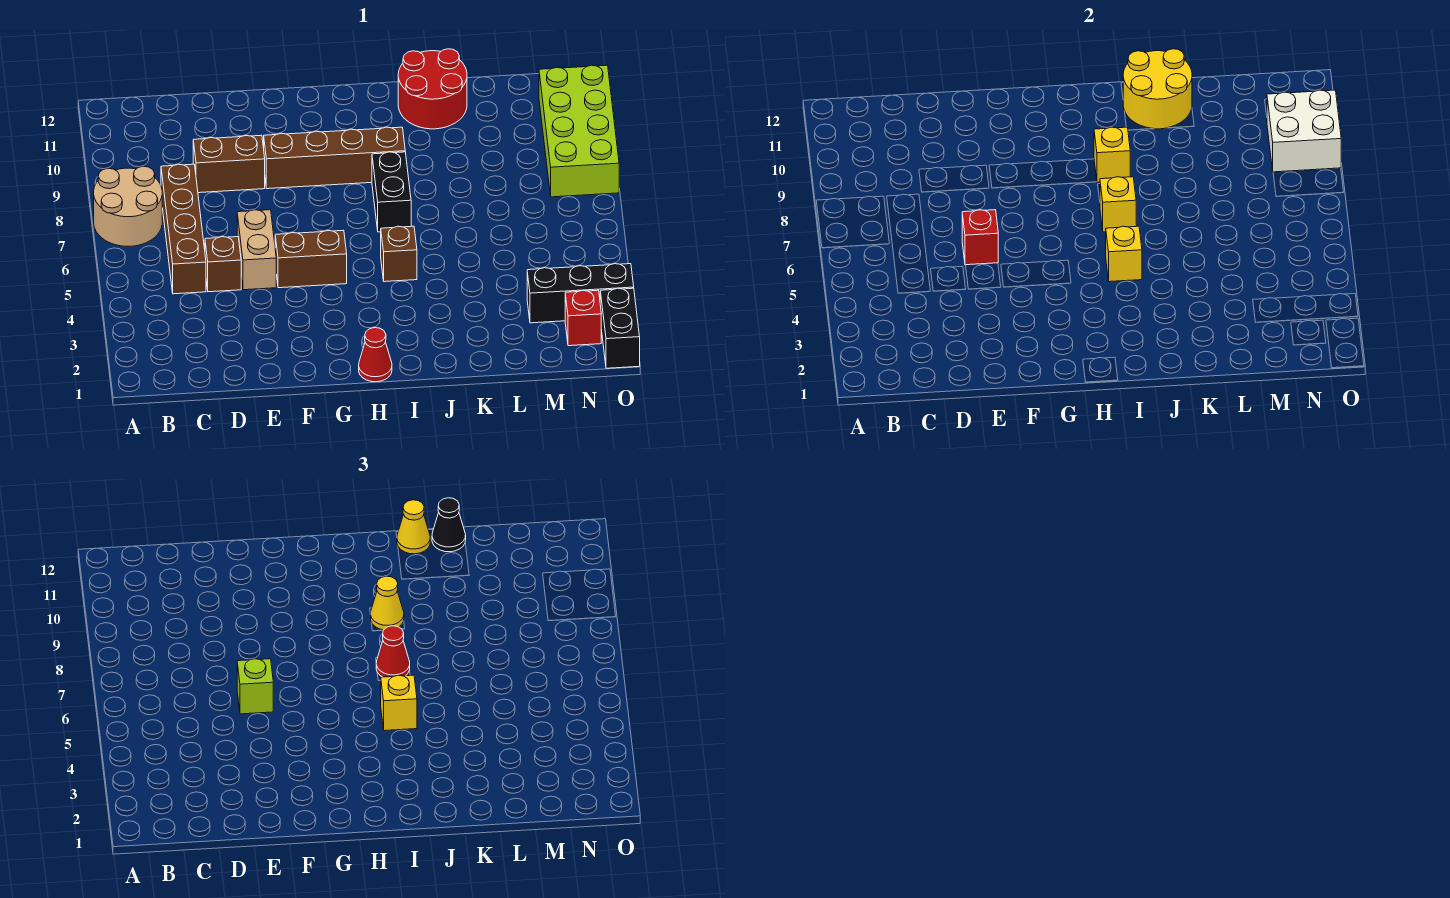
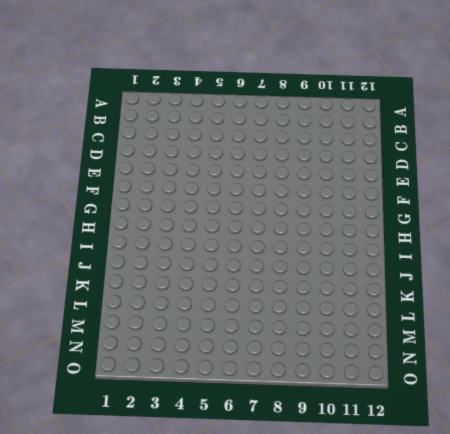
none -> tan 2x2 round brick [94,166,162,246]
none -> brown 1x4 brick [161,164,206,294]
none -> brown 1x1 brick [205,237,241,292]

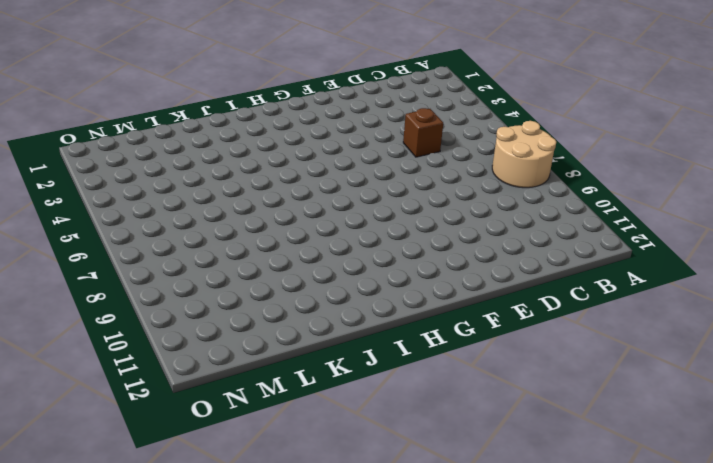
none -> brown 1x4 brick [161,164,206,294]
none -> brown 1x2 brick [193,135,265,193]
none -> tan 1x2 brick [237,210,276,290]

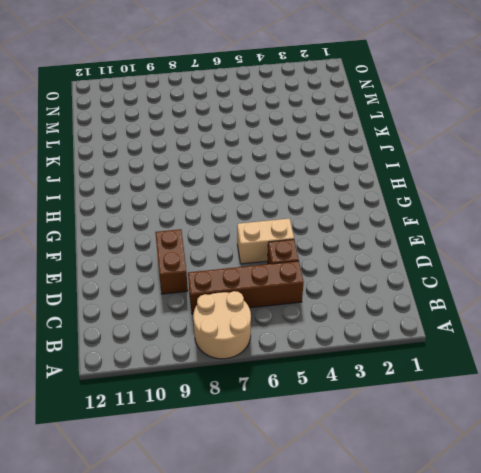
none -> brown 1x2 brick [275,230,347,288]
none -> brown 1x4 brick [264,127,405,189]
none -> red 1x1 cone [359,328,392,382]

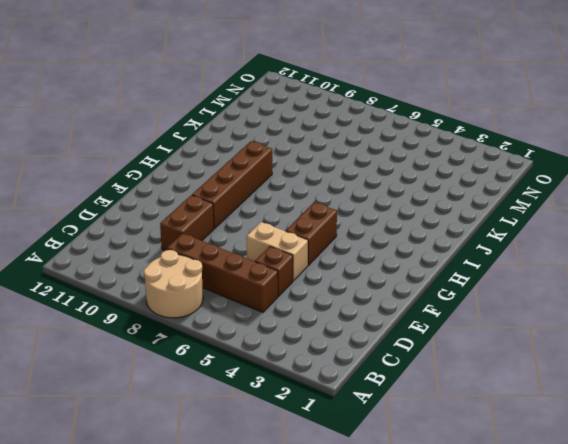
none -> red 1x1 cone [359,328,392,382]
none -> brown 1x1 brick [381,226,417,282]
none -> black 1x2 brick [372,152,411,232]

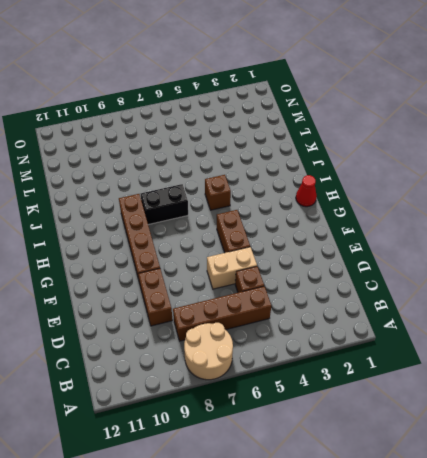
none -> red 2x2 round brick [398,49,467,129]
none -> black 1x3 brick [527,264,634,323]
none -> red 1x1 brick [565,290,601,346]

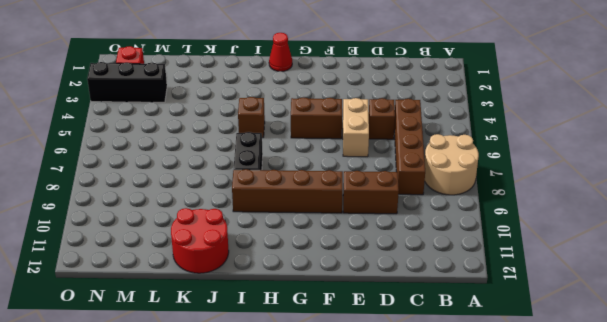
none -> lime 2x4 brick [539,65,619,197]
none -> black 1x2 brick [600,288,640,368]
none -> red 1x1 brick [962,210,998,265]

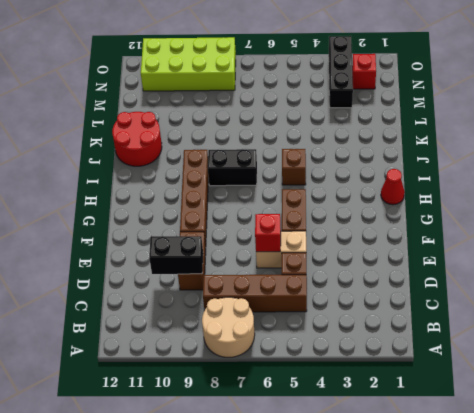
black 1x2 brick [149,236,203,274] -> black 1x2 brick moved to [600,288,640,368]
none -> yellow 1x1 brick [1106,226,1142,282]
none -> yellow 1x1 brick [1100,177,1136,232]
none -> yellow 1x1 brick [1094,127,1130,182]

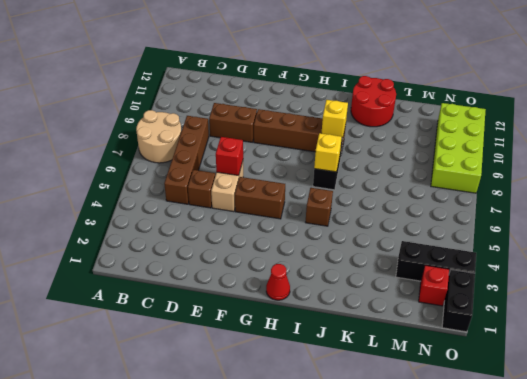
none -> yellow 1x1 brick [1106,226,1142,282]
none -> yellow 2x2 round brick [1123,49,1192,129]
none -> white 2x2 brick [1267,90,1341,172]

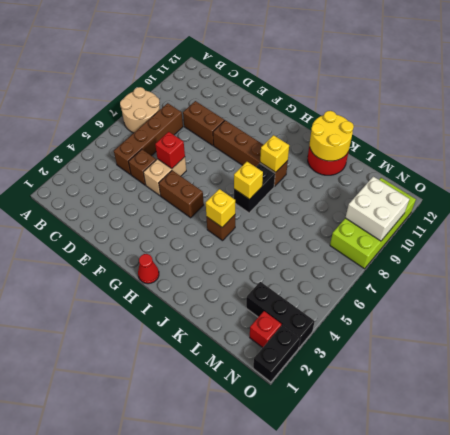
none -> lime 1x1 brick [237,659,273,714]
none -> yellow 1x1 brick [381,675,417,731]
none -> red 1x1 cone [376,626,410,677]

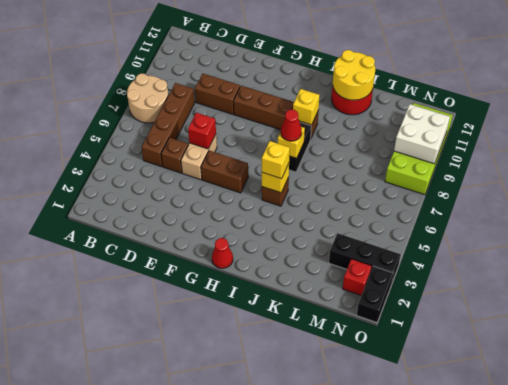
none -> lime 1x1 brick [237,659,273,714]
none -> yellow 1x1 cone [371,576,404,630]
none -> yellow 1x1 cone [397,500,430,554]

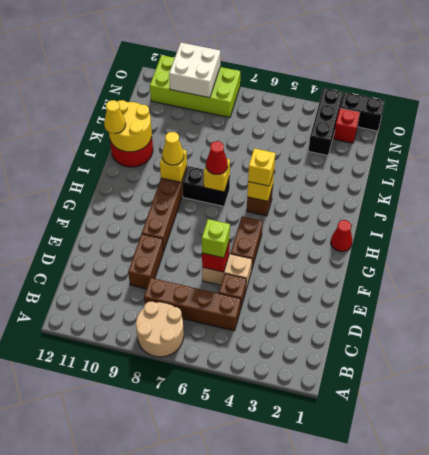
none -> black 1x1 cone [432,498,466,552]

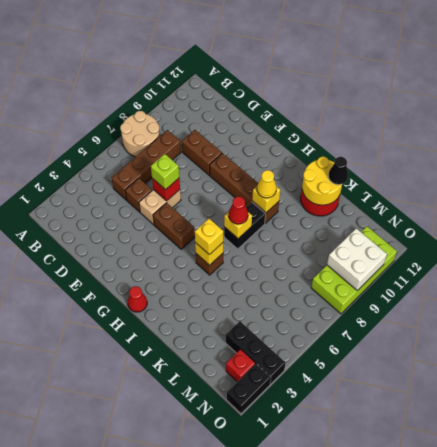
none -> yellow 1x1 cone [397,500,430,554]

